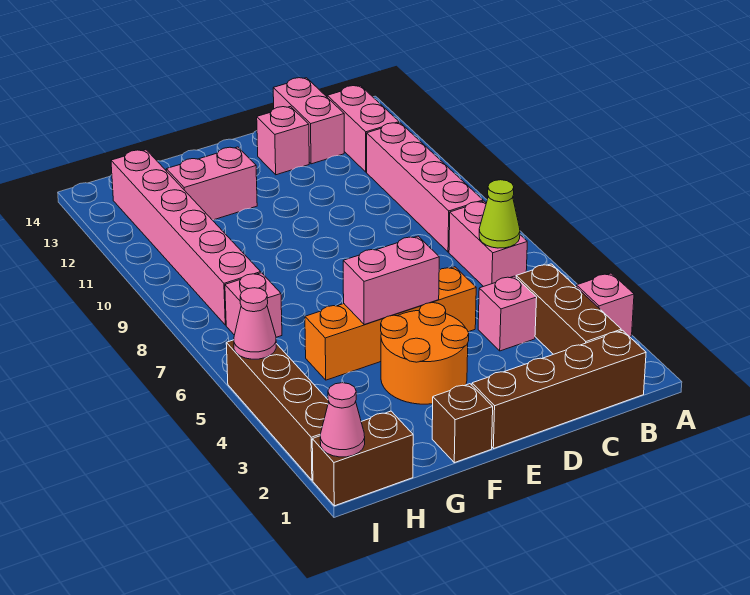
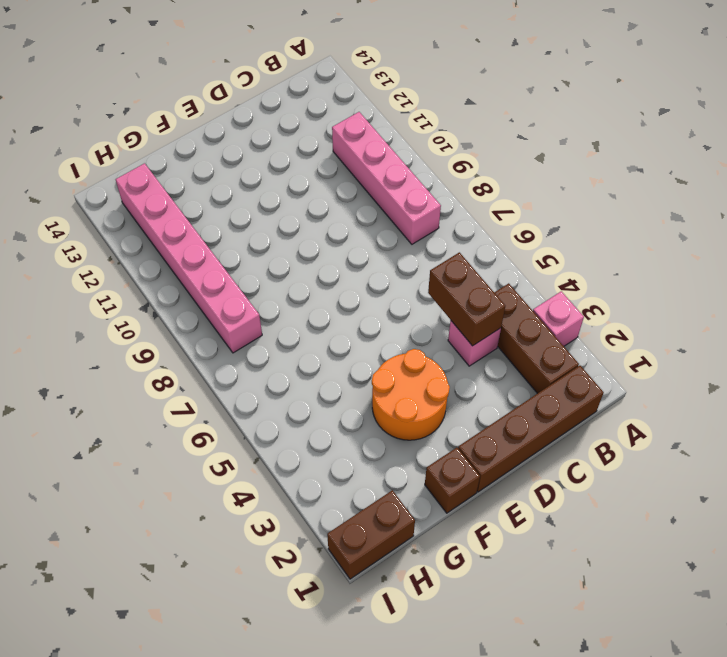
brown 1x2 brick [428,252,505,346] -> none
none -> pink 1x2 brick [449,201,527,287]
none -> pink 1x2 brick [327,86,400,172]
none -> pink 1x2 brick [273,78,344,164]

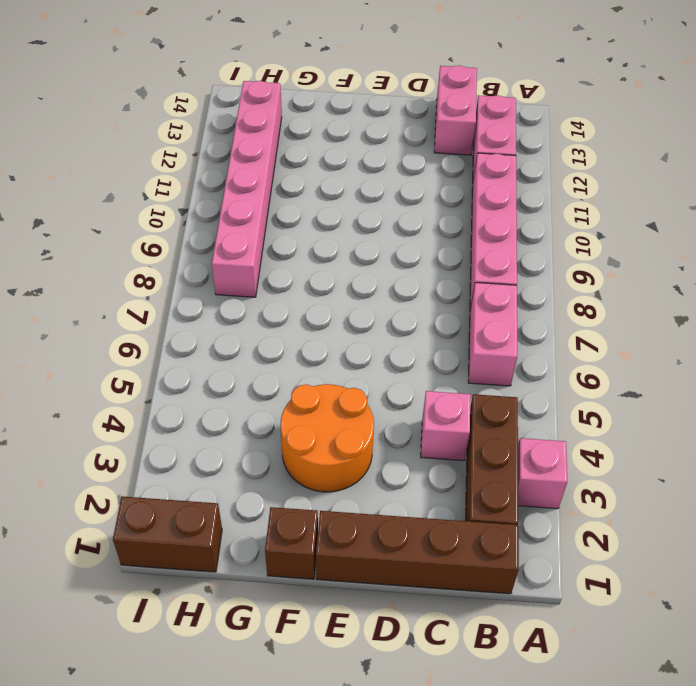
none -> orange 1x4 brick [305,267,476,380]
none -> pink 1x1 brick [257,107,309,175]
none -> pink 1x2 brick [166,147,257,220]

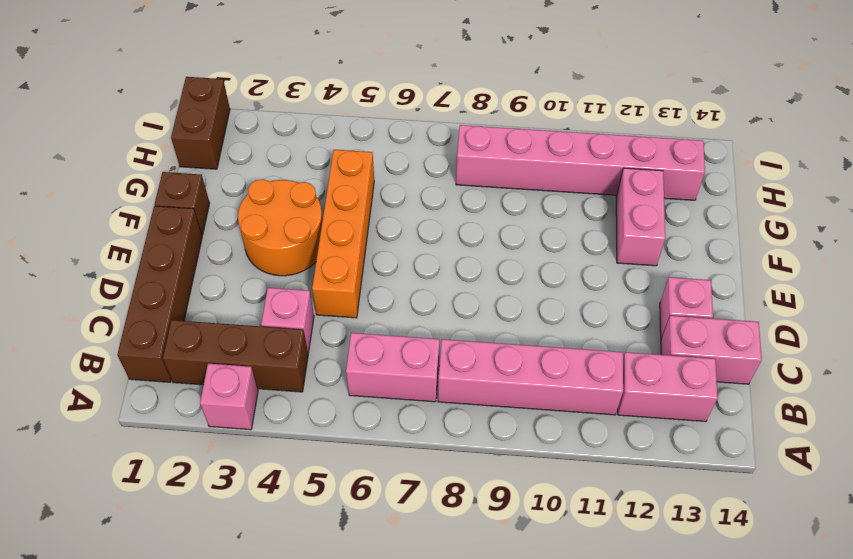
none -> pink 1x1 brick [225,273,282,337]
none -> brown 1x4 brick [226,340,329,480]
none -> lime 1x1 cone [479,180,520,248]

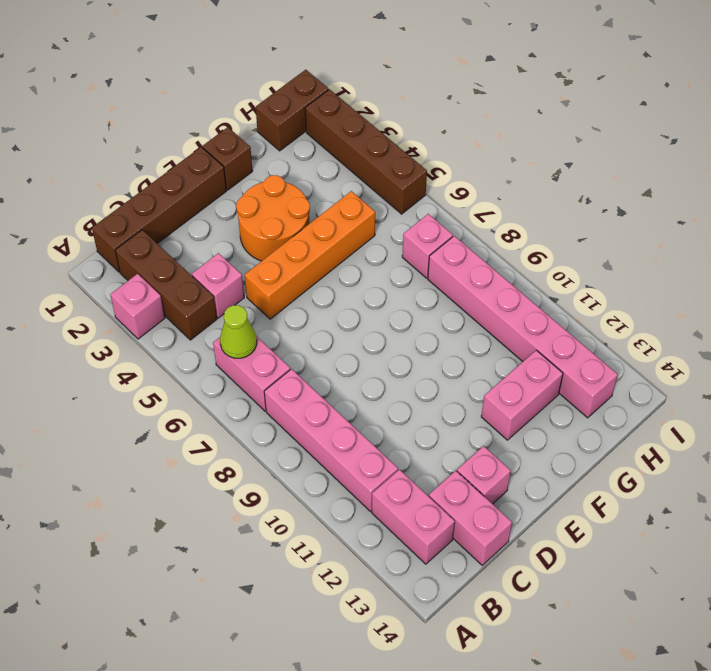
none -> pink 1x2 brick [343,236,439,325]
none -> pink 1x1 cone [320,383,365,457]
none -> pink 1x1 cone [234,288,276,359]

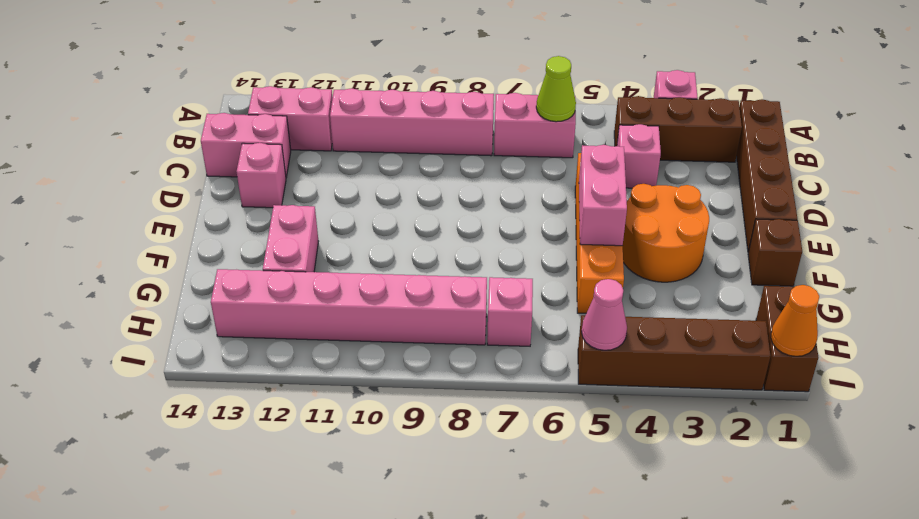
orange 1x1 cone [771,285,819,356] -> pink 1x1 cone [320,383,365,457]

